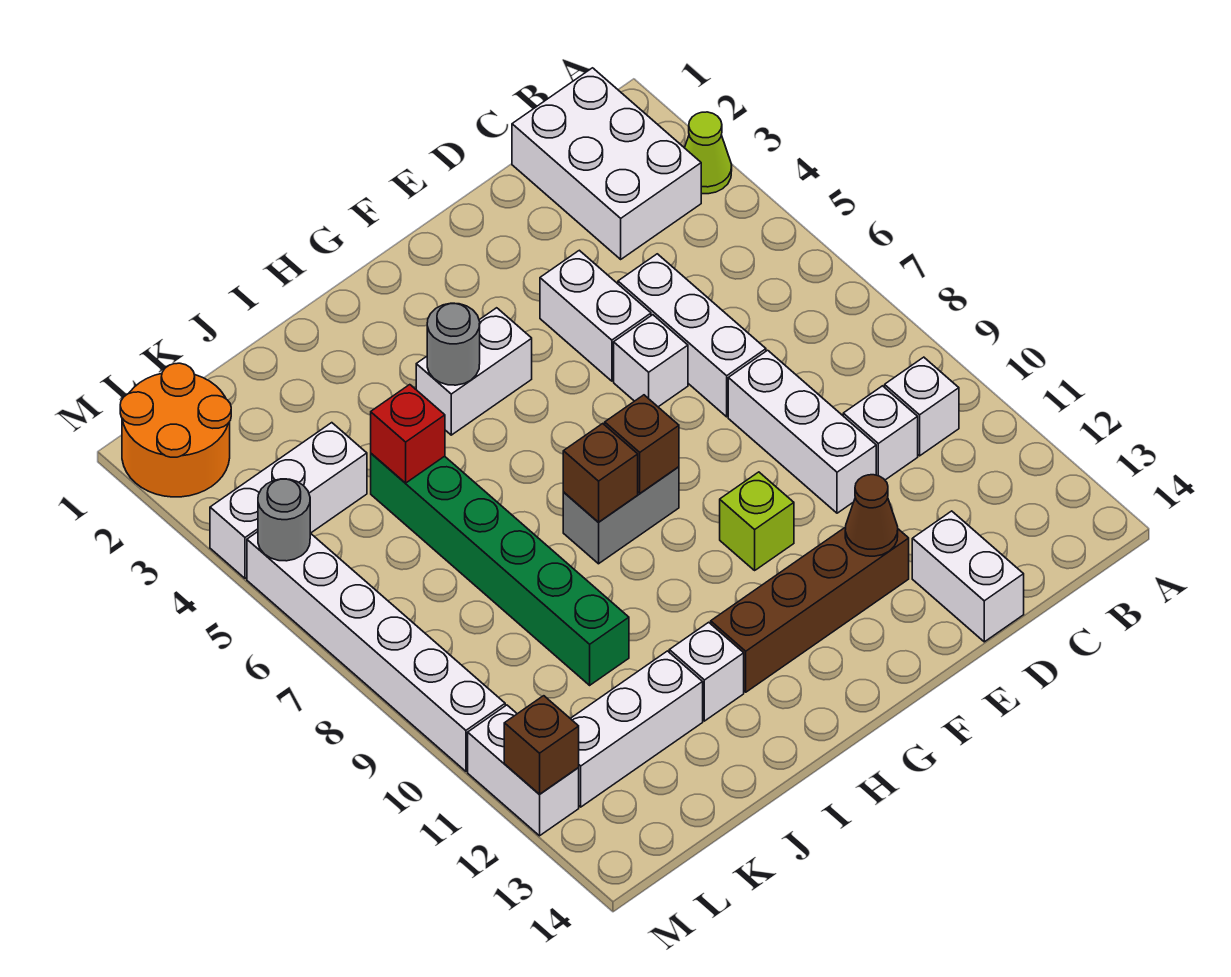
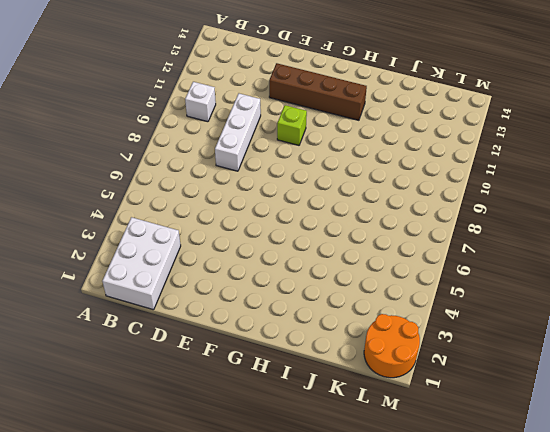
none -> lime 1x1 cone [685,112,732,194]
none -> white 1x1 brick [843,386,918,480]
none -> white 1x3 brick [618,254,766,417]

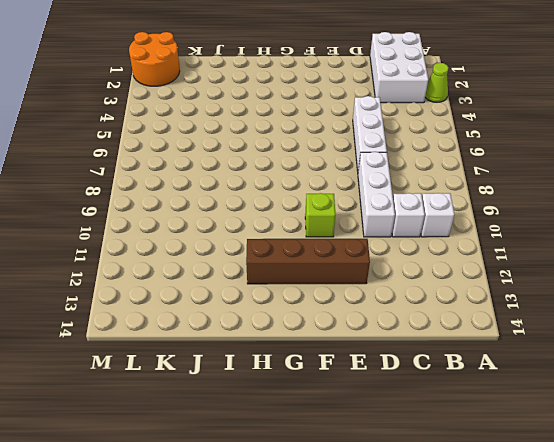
none -> white 1x2 brick [912,511,1024,642]
none -> white 1x2 brick [540,250,651,381]
none -> white 1x1 brick [614,315,688,407]

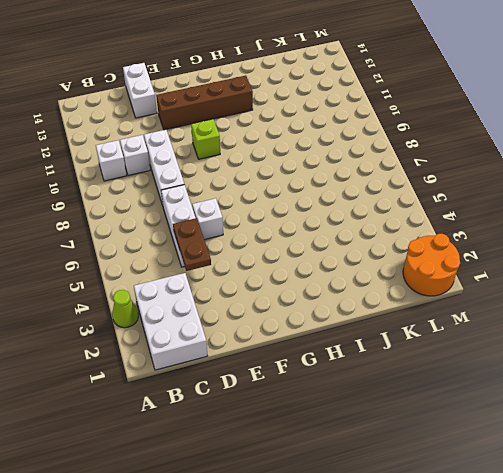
brown 1x2 plate [173,218,211,271] -> none
none -> white 1x2 brick [540,250,651,381]
none -> white 1x2 brick [416,308,532,435]
none -> grey 1x2 brick [563,467,679,564]

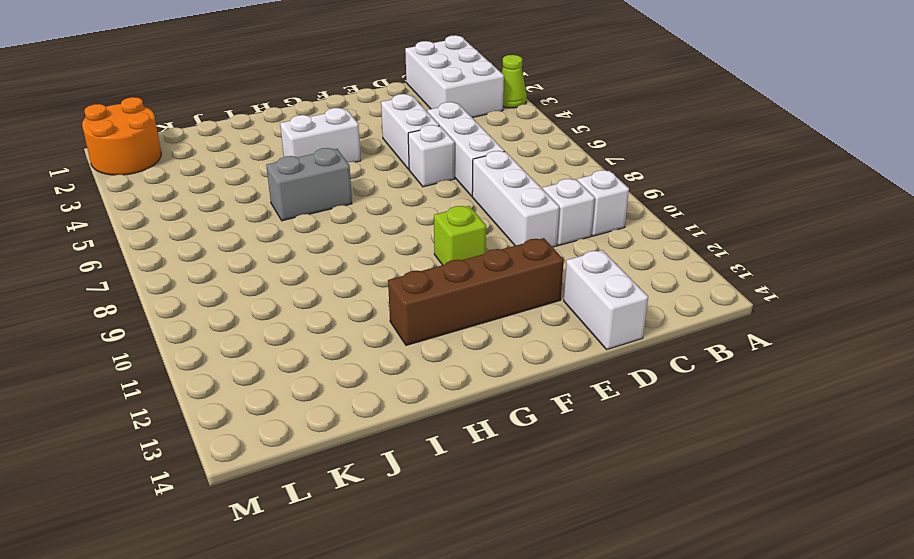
grey 1x2 brick [266,148,352,221] -> grey 1x2 brick moved to [563,467,679,564]
none -> white 1x1 brick [669,622,744,721]
none -> green 1x6 brick [371,454,629,685]
none -> white 1x3 brick [570,651,703,807]

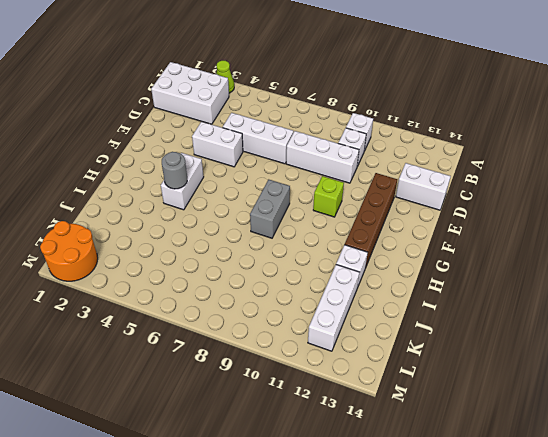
none -> white 1x1 brick [614,315,688,407]
none -> green 1x6 brick [371,454,629,685]
none -> white 1x3 brick [210,423,367,579]

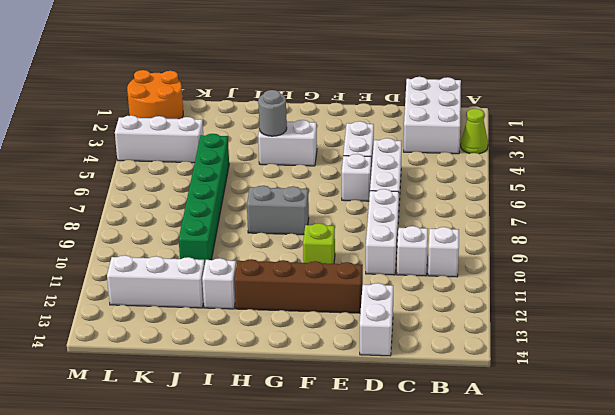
none -> white 1x6 brick [247,532,505,771]
none -> white 1x2 brick [468,705,579,836]
none -> brown 1x1 cone [845,475,898,556]

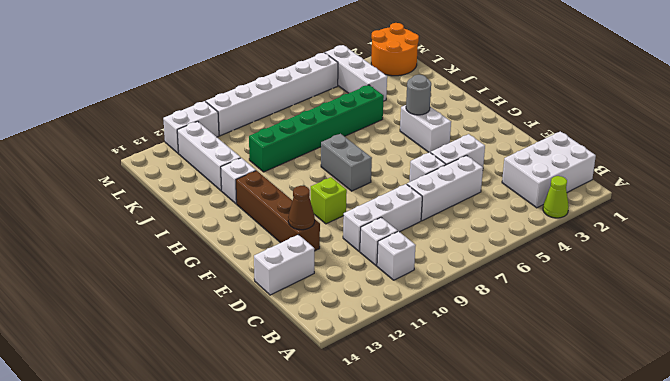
none -> brown 1x1 brick [605,395,679,493]
none -> brown 1x1 brick [563,424,638,522]
none -> red 1x1 brick [371,385,445,483]

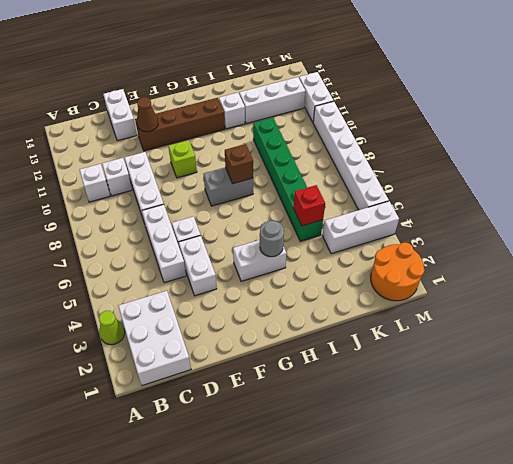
none -> brown 1x1 brick [605,395,679,493]
none -> grey 1x1 round brick [258,479,310,561]
none -> brown 1x1 brick [504,696,579,794]

